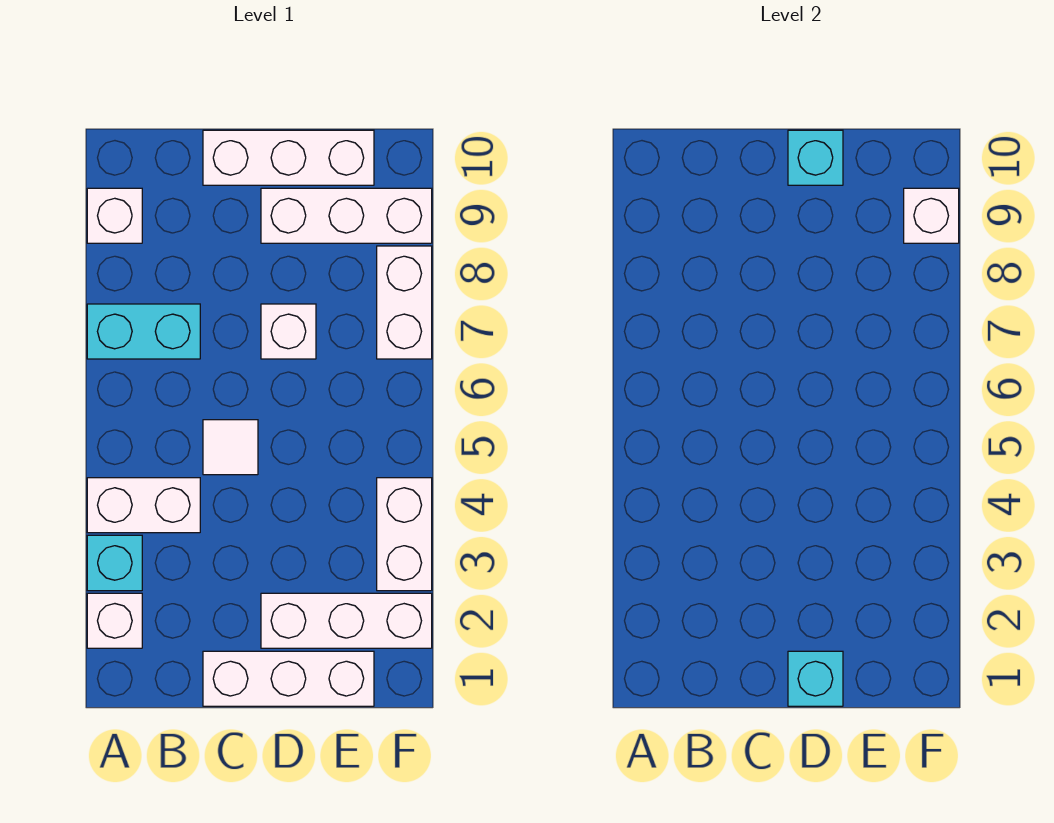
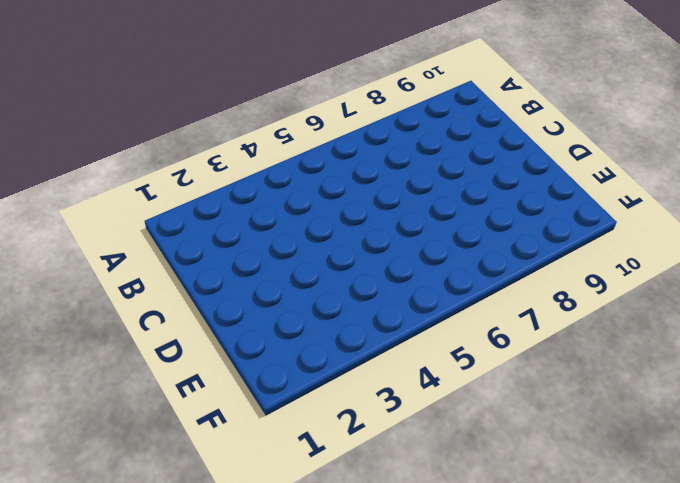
none -> white 1x1 brick [87,593,142,648]
none -> cyan 1x1 brick [87,535,142,591]
none -> white 1x2 brick [87,478,200,533]

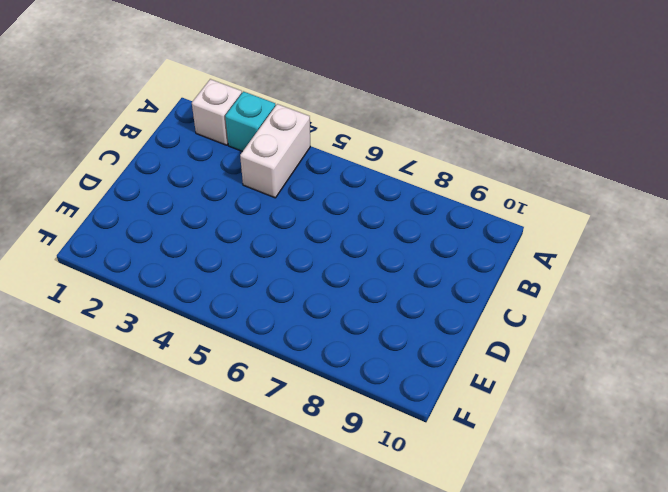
none -> cyan 1x2 brick [87,304,200,359]
none -> white 1x1 brick [87,188,142,243]
none -> white 1x3 brick [203,651,374,706]

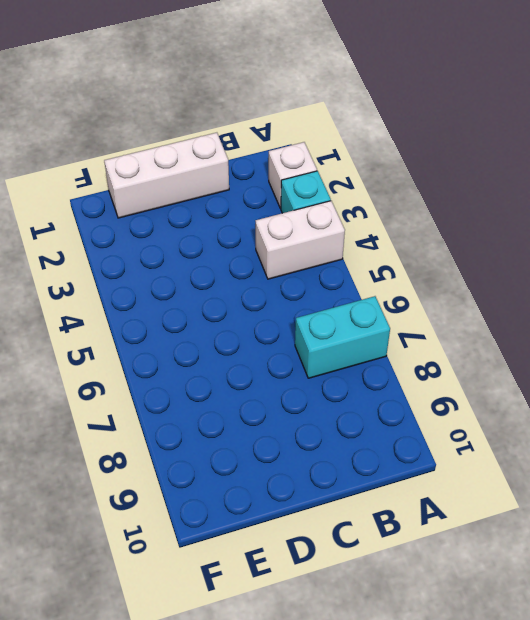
none -> white 1x1 brick [87,188,142,243]
none -> white 1x1 tile [203,420,258,475]
none -> white 1x3 brick [203,130,374,185]

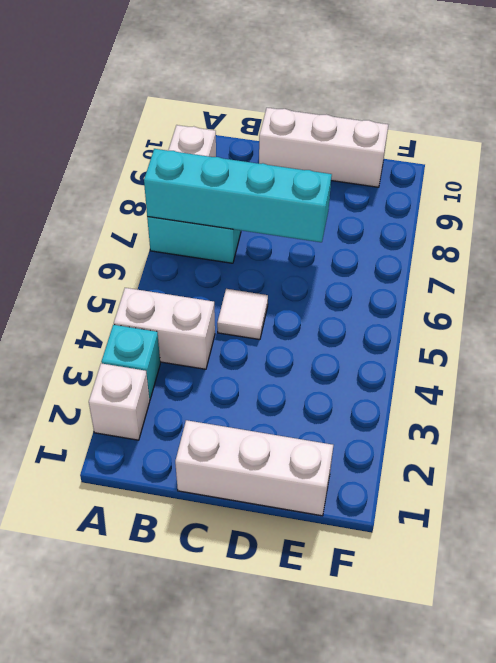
cyan 1x4 brick [144,149,332,242] -> none
none -> white 1x3 brick [261,593,432,648]
none -> white 1x1 brick [261,304,316,359]
none -> white 1x3 brick [261,188,432,243]

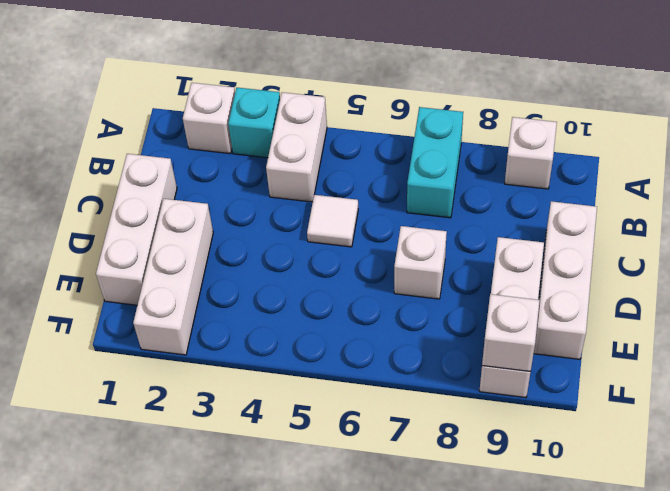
none -> white 1x2 brick [377,478,432,591]
none -> white 1x2 brick [377,246,432,359]
none -> cyan 1x1 brick [788,651,843,706]

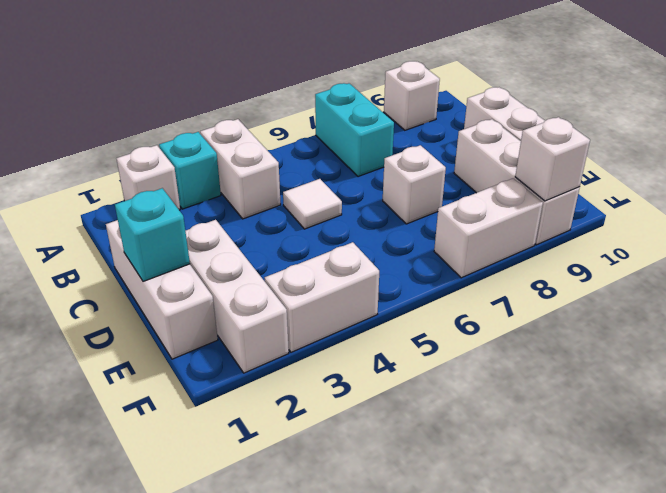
none -> cyan 1x1 brick [788,130,843,185]

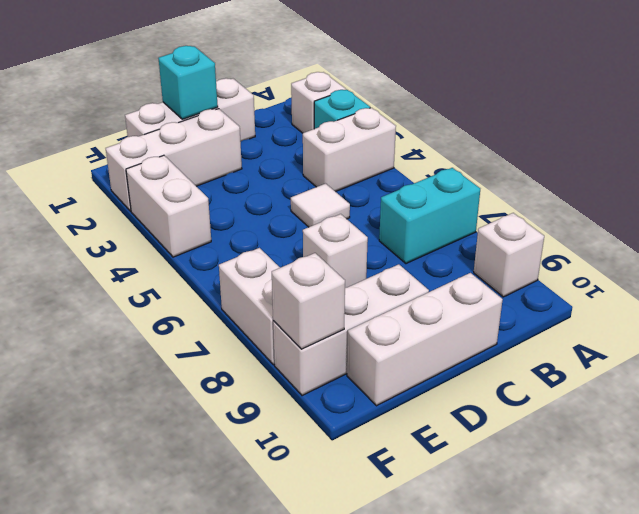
none -> cyan 1x1 brick [788,130,843,185]

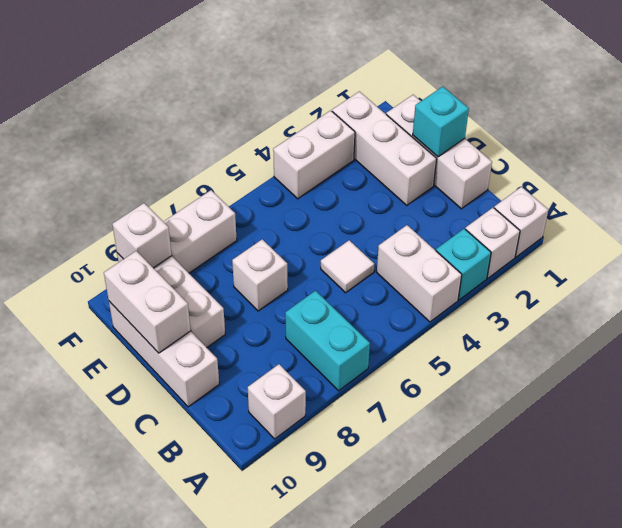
white 1x1 brick [494,187,548,257] -> none
white 1x2 brick [104,251,191,353] -> cyan 1x1 brick [788,130,843,185]

